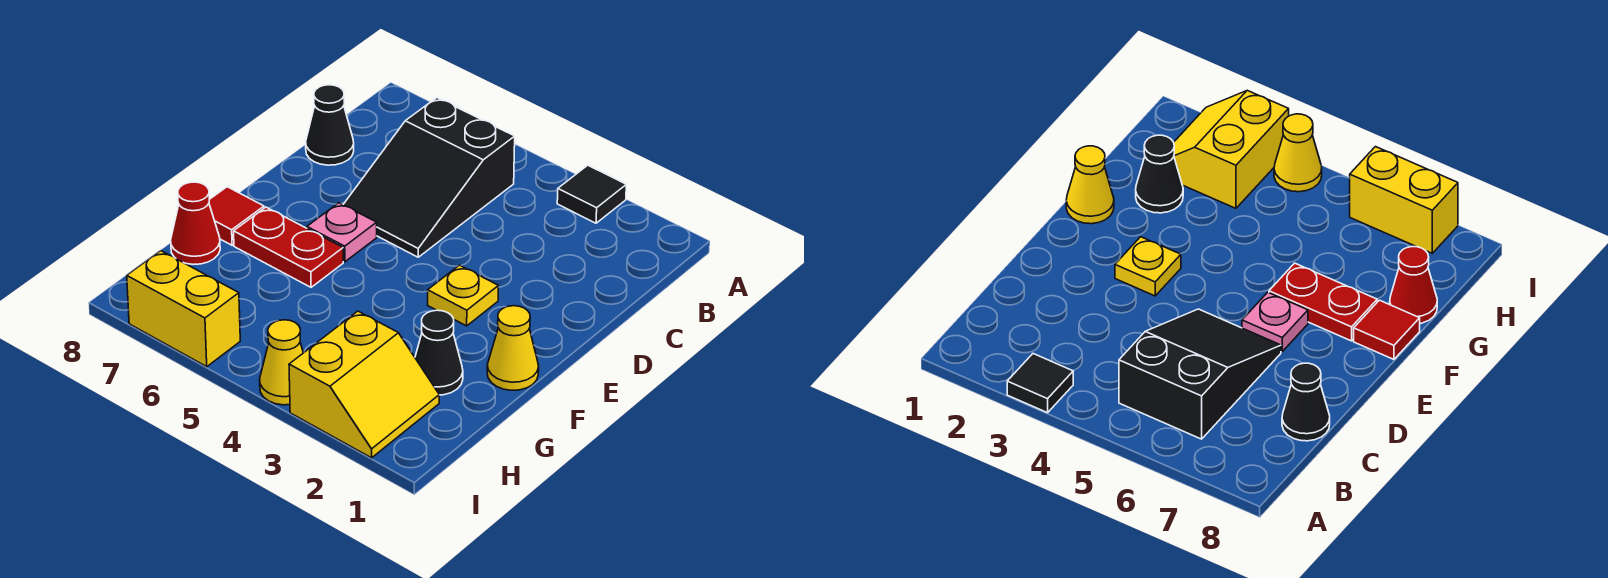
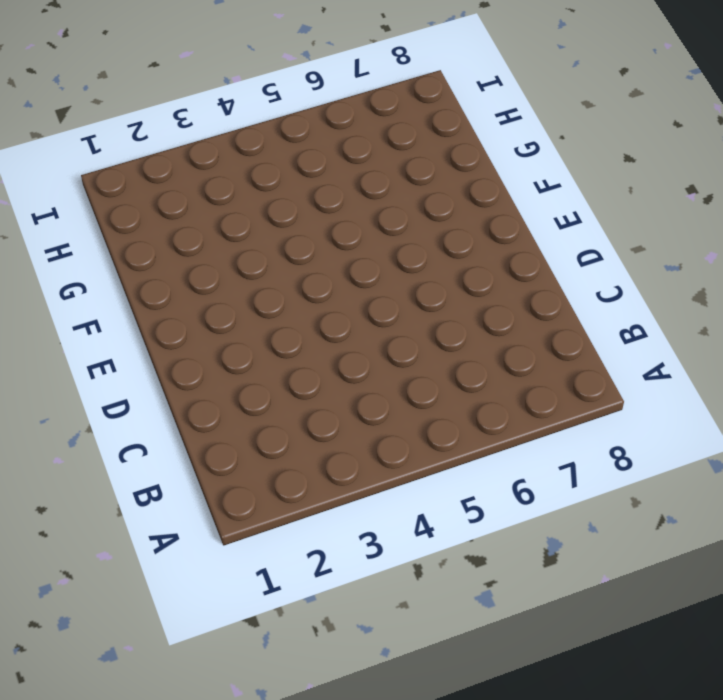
none -> black 1x1 tile [557,165,626,223]
none -> black 2x3 slope [343,98,515,257]
none -> black 1x1 cone [306,85,354,165]

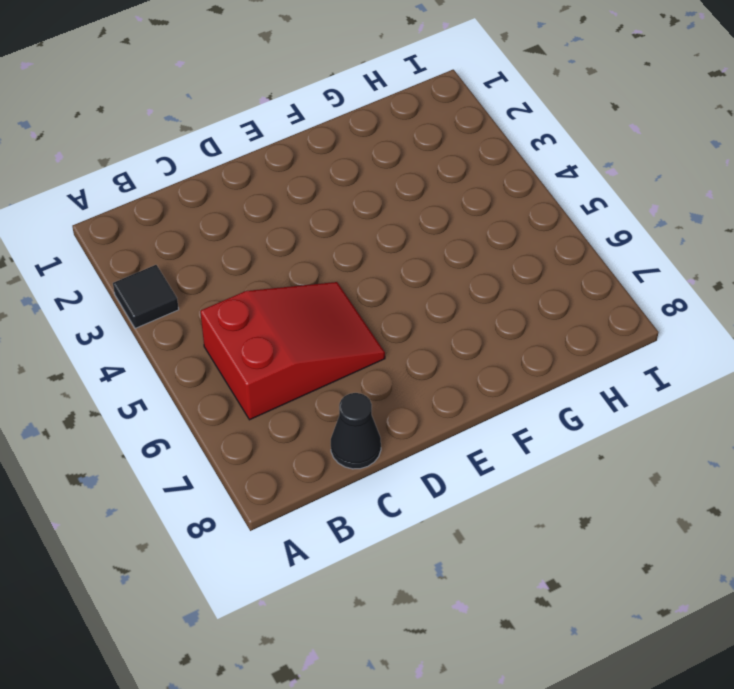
red 2x3 slope [200,282,385,420] -> black 2x3 slope [343,98,515,257]
none -> yellow 1x1 plate [428,265,498,326]
none -> pink 1x1 plate [307,203,377,262]
none -> yellow 1x1 cone [487,306,539,390]

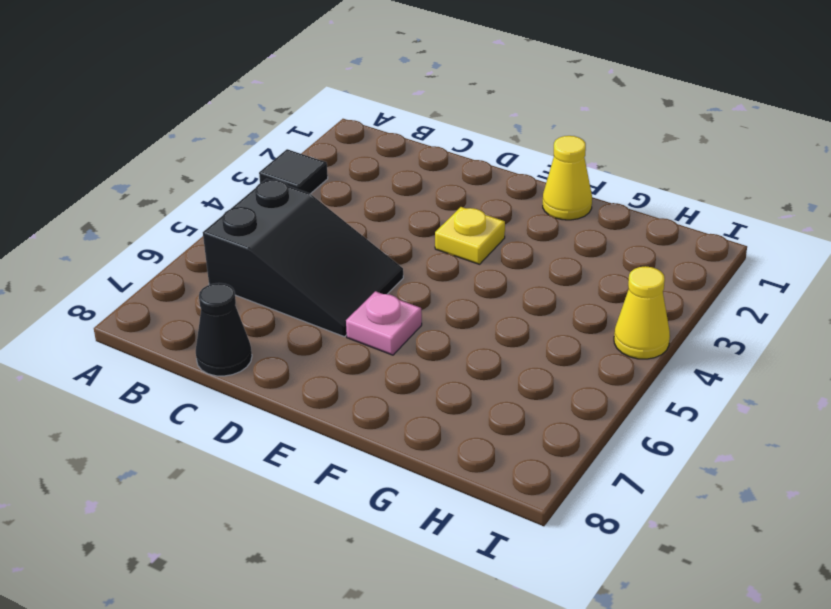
none -> red 1x2 plate [234,207,343,287]
none -> red 1x1 tile [209,187,264,245]
none -> black 1x1 cone [415,310,463,395]

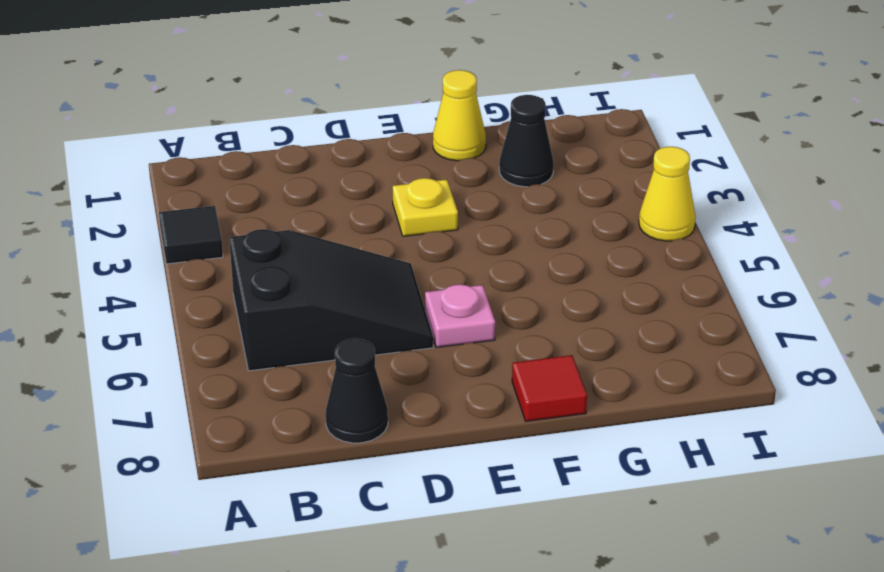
none -> red 1x2 plate [234,207,343,287]
none -> red 1x1 cone [171,182,220,264]
none -> yellow 2x2 slope [289,311,439,458]

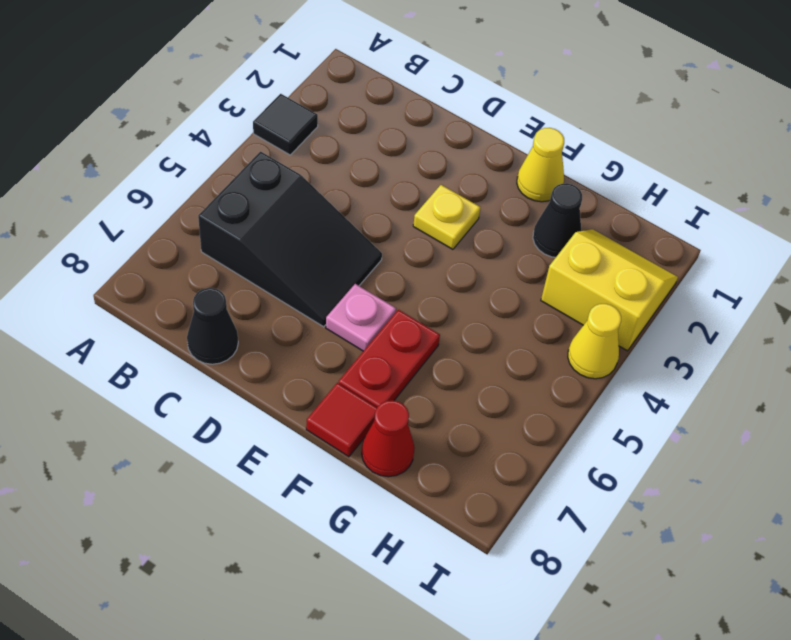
none -> yellow 1x2 brick [127,251,240,367]

